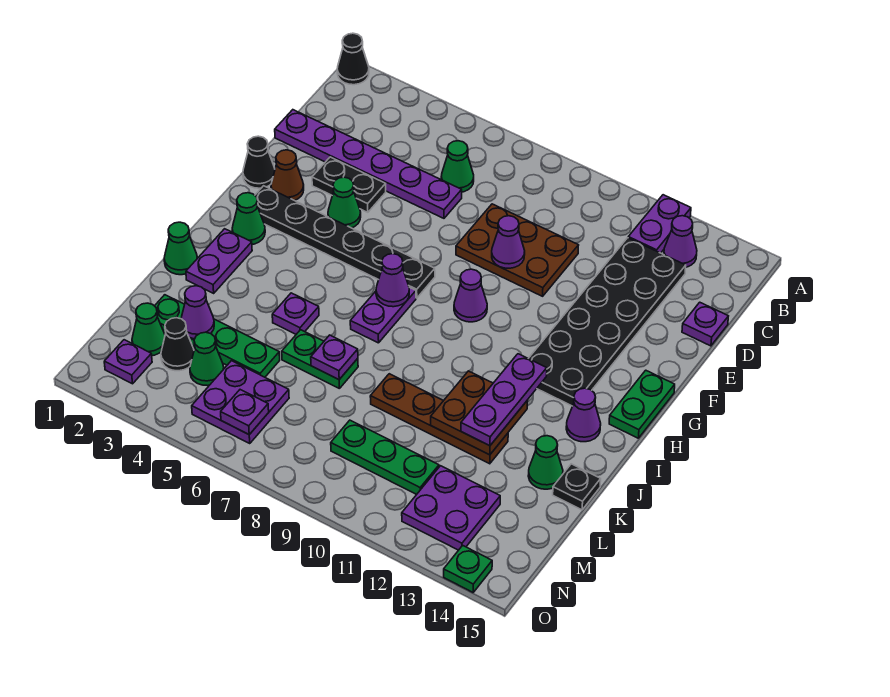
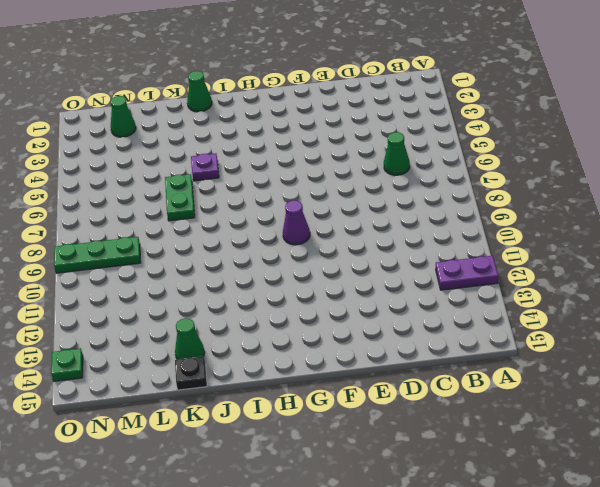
green 1x3 plate [54,237,141,273] -> green 1x3 plate turned to [331,420,439,495]
none -> black 1x1 cone [337,33,369,85]
none -> purple 1x1 cone [664,216,697,267]
none -> black 2x6 plate [528,238,686,406]
none -> purple 1x6 plate [275,110,462,218]

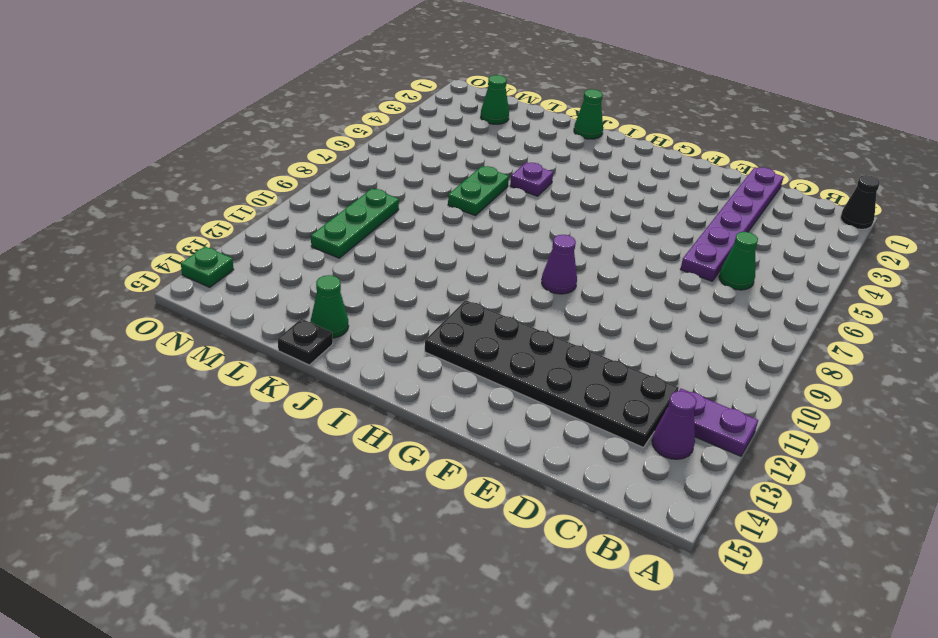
none -> brown 2x3 plate [456,204,579,296]
none -> purple 1x1 plate [682,302,728,346]
none -> black 1x2 plate [312,157,386,212]
none -> black 1x1 cone [243,136,275,188]

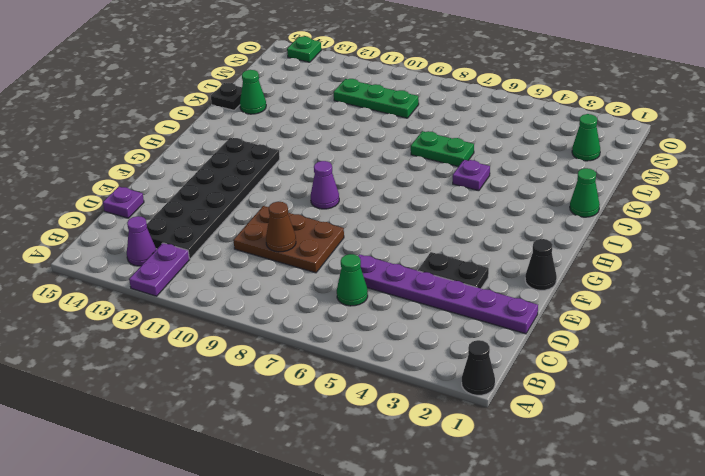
brown 1x1 cone [266,202,296,252] -> brown 1x1 cone moved to [271,150,304,201]
none -> green 1x1 cone [328,177,361,228]
none -> black 1x6 plate [255,186,435,298]
none -> green 1x2 plate [609,370,675,438]
none -> green 1x1 cone [232,193,265,244]

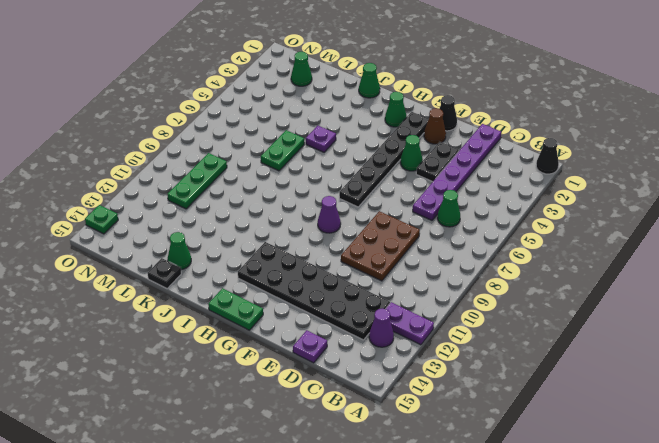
none -> purple 1x2 plate [350,287,416,343]
none -> purple 1x2 plate [186,229,252,293]
none -> purple 1x1 cone [566,388,601,442]
none -> brown 1x4 plate [370,374,508,464]

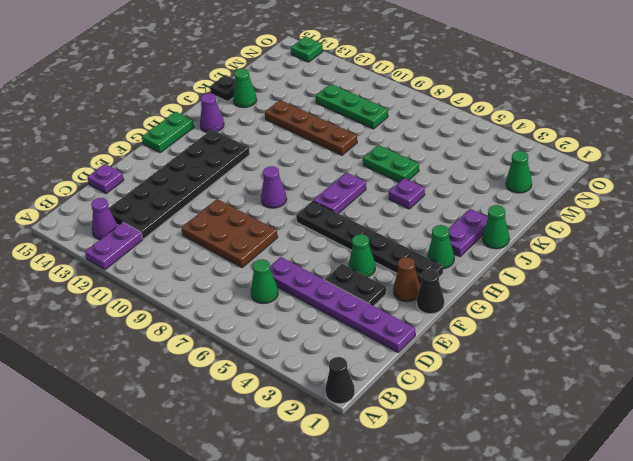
none -> green 1x4 plate [155,295,280,377]
none -> black 1x1 cone [161,318,194,371]
none -> green 1x1 cone [190,332,224,386]
none -> purple 2x2 plate [192,361,289,443]

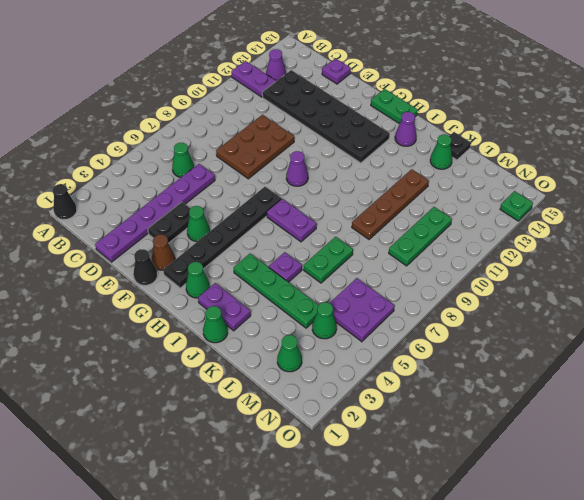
green 1x4 plate [234,254,319,328] -> green 1x4 plate turned to [155,295,280,377]
none -> black 1x1 cone [161,318,194,371]
none -> purple 2x2 plate [402,466,500,550]
none -> purple 1x1 plate [104,340,152,384]
none -> purple 1x1 cone [492,216,525,268]

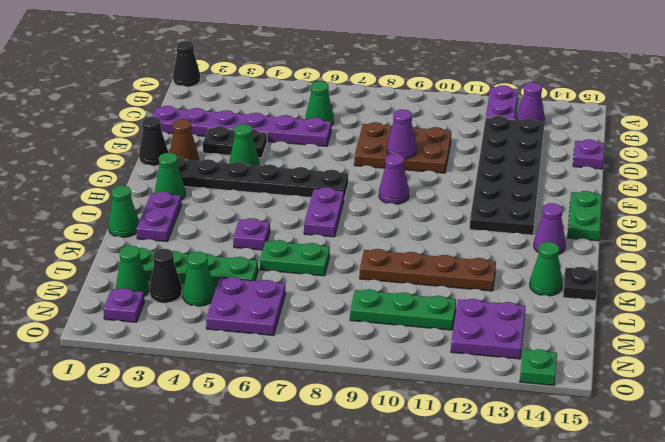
none -> purple 1x1 cone [376,254,409,307]
none -> brown 2x2 plate [431,371,528,455]
none -> purple 1x1 plate [311,335,358,380]
none -> purple 1x1 cone [181,286,214,339]

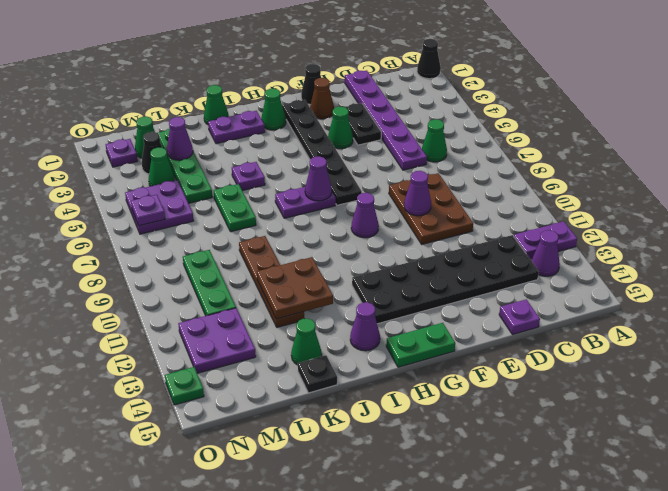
none -> purple 1x1 plate [311,335,358,380]
none -> purple 1x3 plate [461,354,547,446]

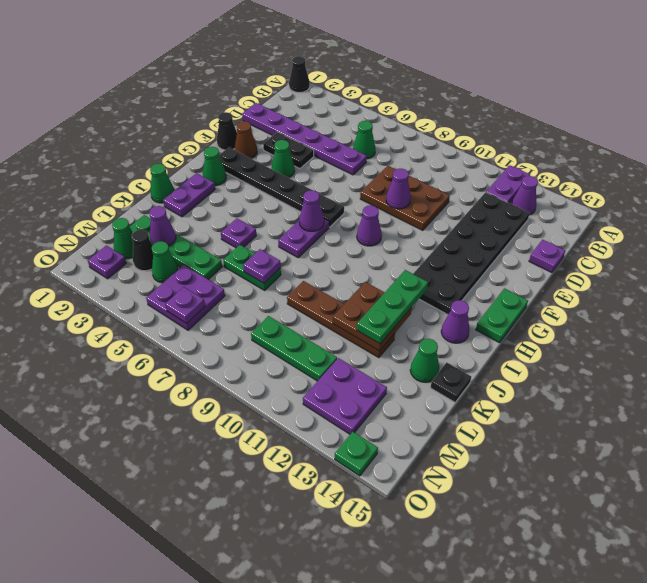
green 1x3 plate [357,270,428,344] -> purple 1x3 plate [461,354,547,446]

